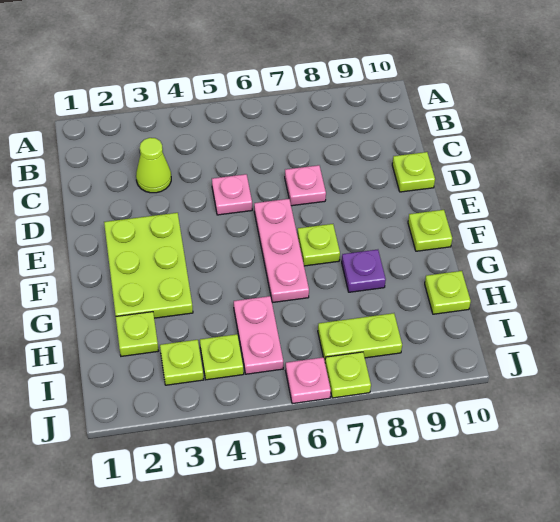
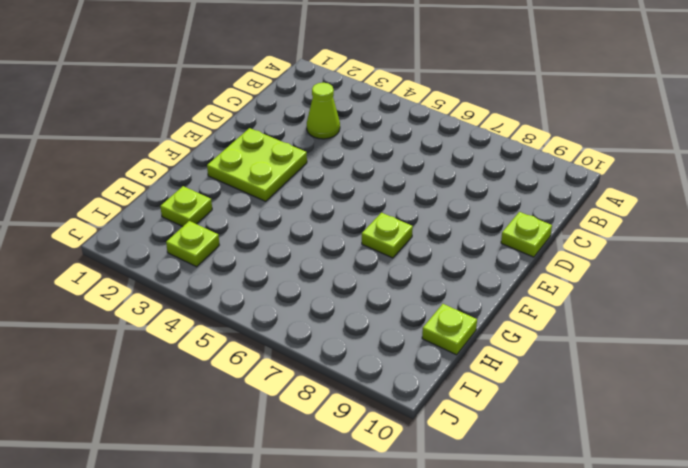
lime 2x2 plate [207,128,307,202] -> lime 2x3 plate [104,213,193,318]
none -> pink 1x1 plate [212,174,252,215]
none -> pink 1x1 plate [285,165,326,206]
none -> pink 1x3 plate [254,199,309,303]

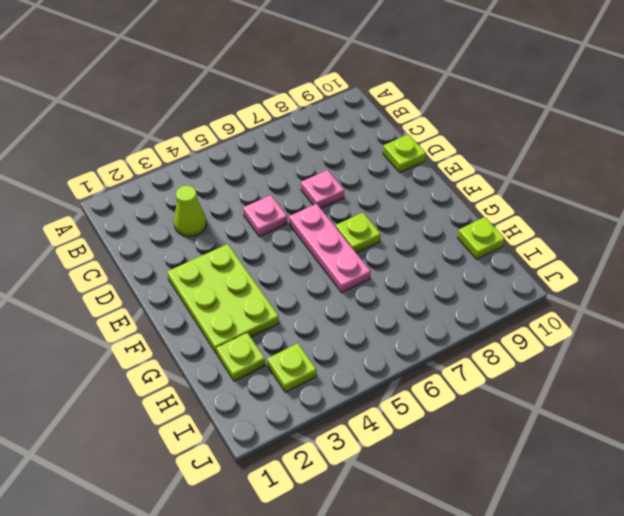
none -> lime 1x1 plate [408,210,452,251]
none -> purple 1x1 plate [342,250,386,292]
none -> pink 1x2 plate [234,296,283,374]

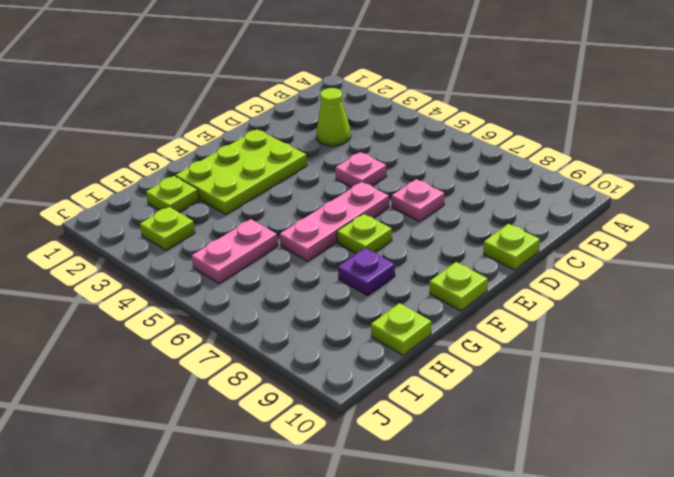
none -> lime 1x1 plate [200,334,244,380]
none -> lime 1x2 plate [318,313,402,361]
none -> pink 1x1 plate [286,357,331,404]

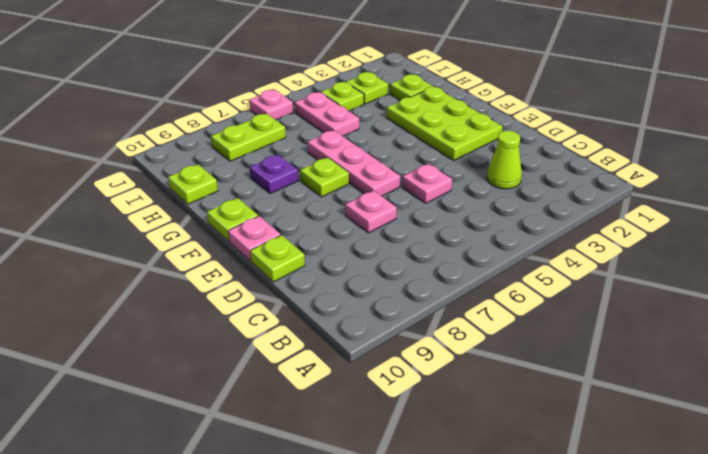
pink 1x1 plate [228,216,281,261] -> none
none -> lime 1x1 plate [325,352,371,398]

